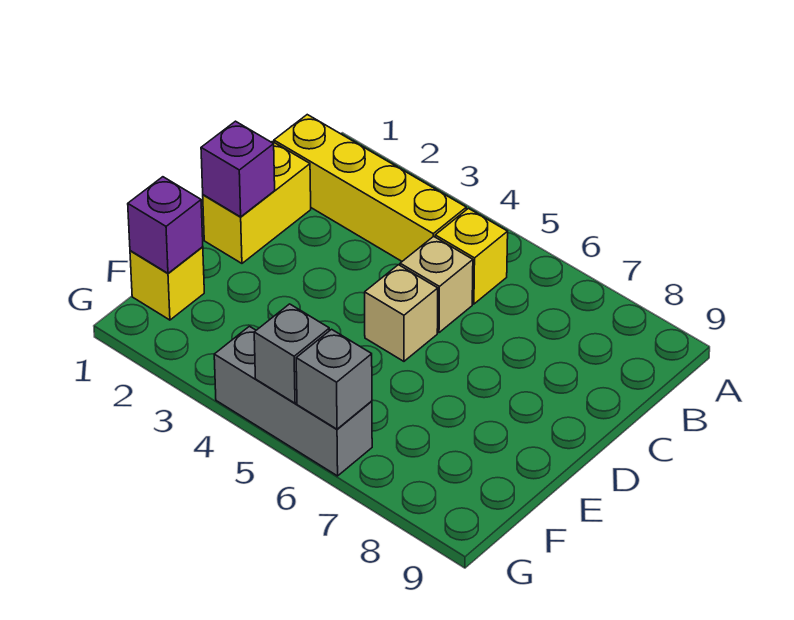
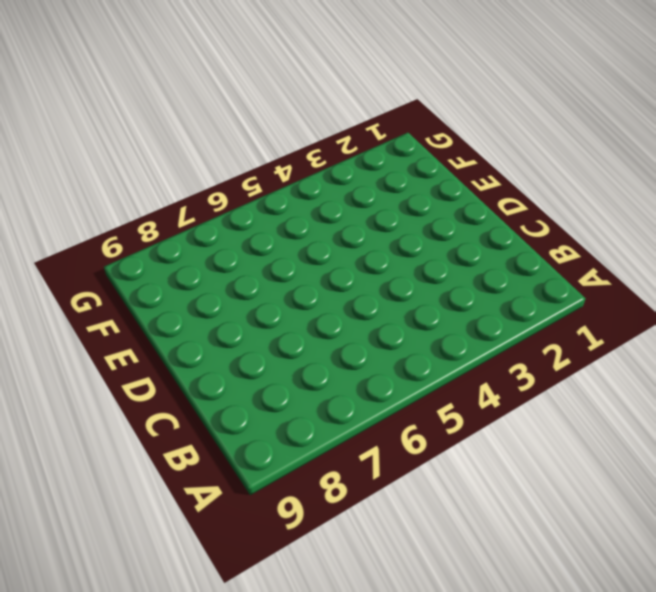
none -> yellow 1x4 brick [274,115,466,261]
none -> yellow 1x1 brick [435,208,508,304]

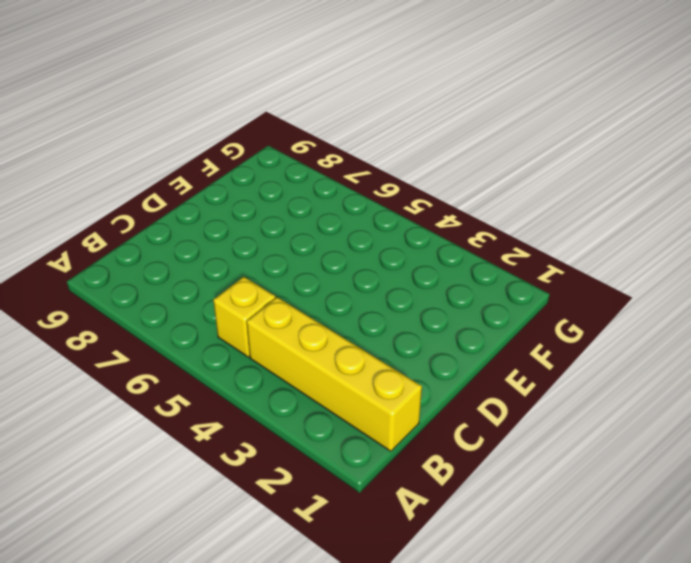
none -> yellow 1x2 brick [203,142,311,263]
none -> tan 1x1 brick [400,236,473,333]

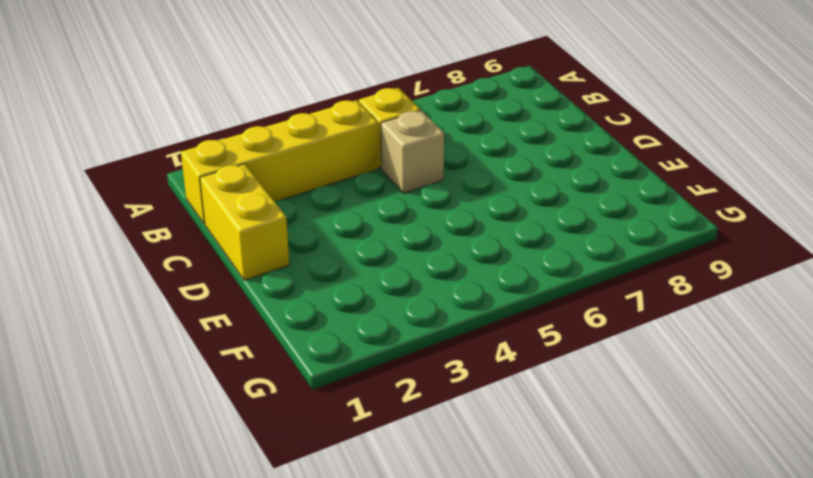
none -> tan 1x1 brick [365,265,438,361]
none -> yellow 1x1 brick [130,247,204,320]

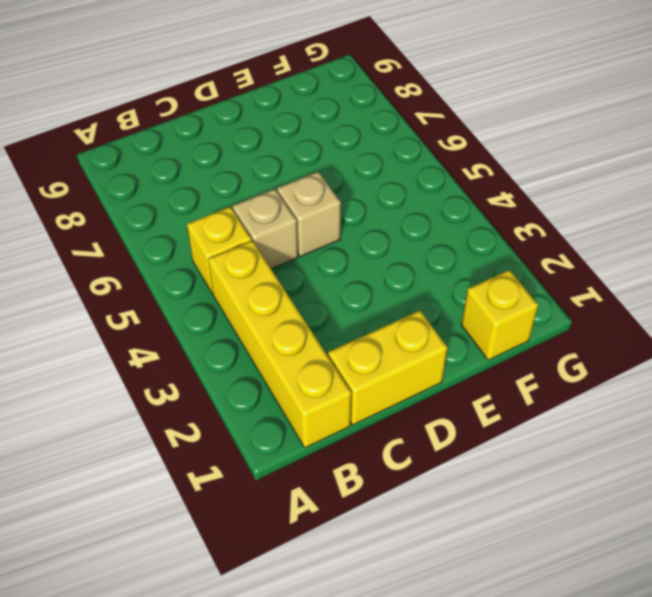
none -> grey 1x3 brick [214,326,372,476]
none -> purple 1x1 brick [201,121,275,217]

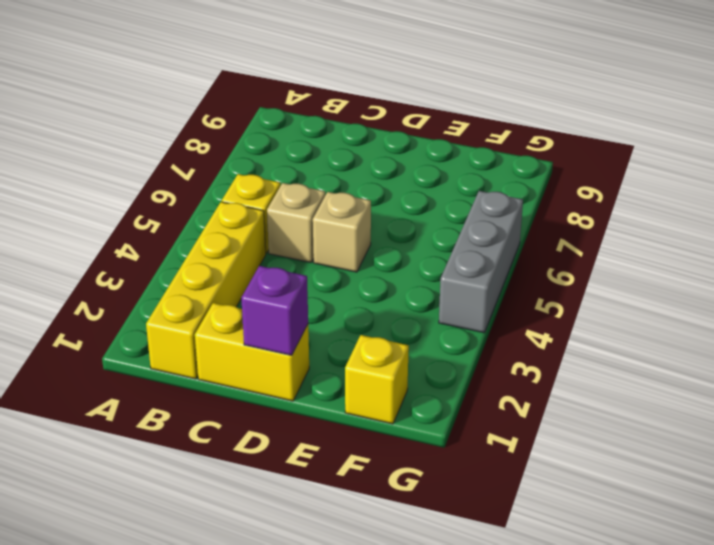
none -> purple 1x1 brick [128,177,203,273]
none -> grey 1x1 brick [254,304,330,403]

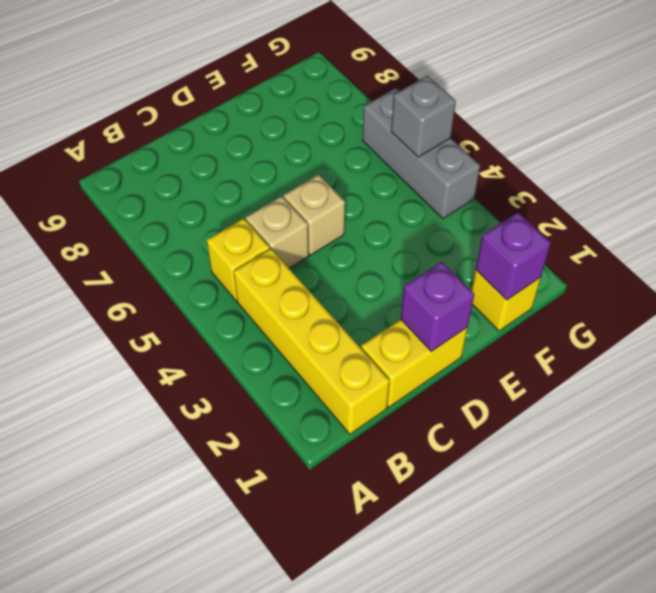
none -> grey 1x1 brick [296,329,372,429]

